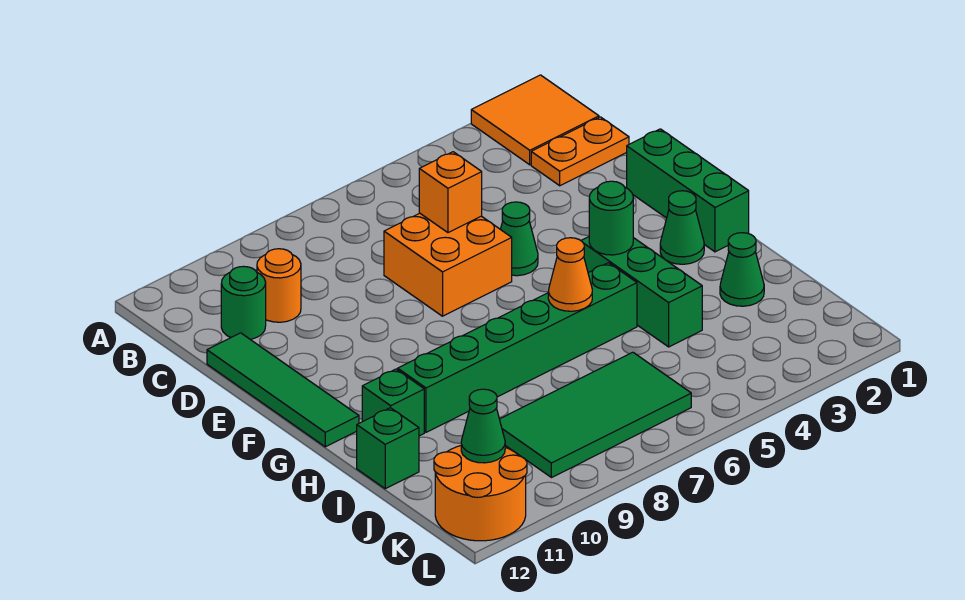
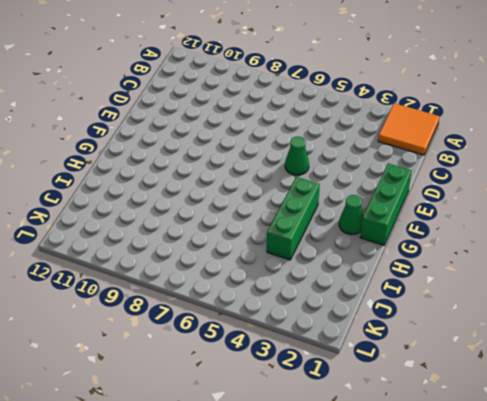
none -> orange 1x2 plate [531,117,629,186]
none -> orange 1x1 round brick [257,249,301,322]
none -> green 1x1 round brick [221,266,266,339]

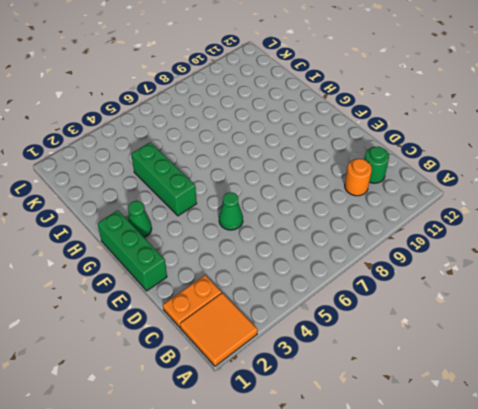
none -> orange 2x2 brick [384,213,512,316]
none -> green 1x4 tile [207,333,359,447]
none -> green 1x6 brick [398,263,637,432]

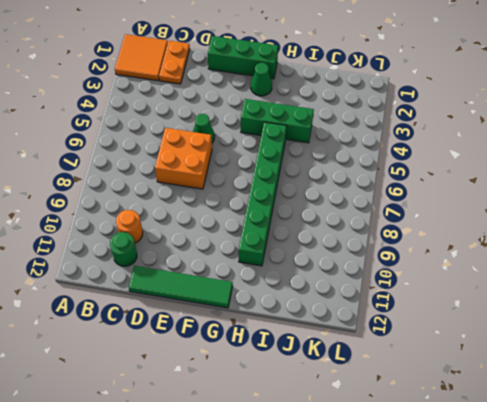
none -> green 1x1 brick [362,369,424,436]
none -> green 1x1 cone [720,233,764,306]
none -> green 1x1 brick [357,408,419,489]

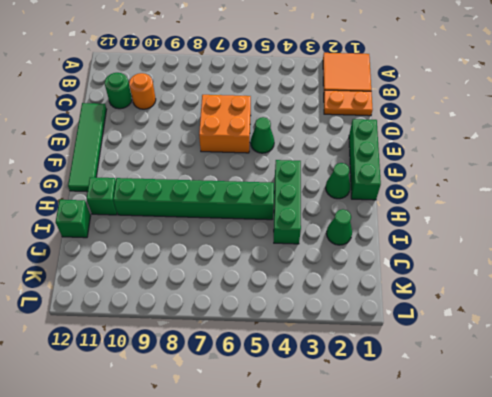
none -> green 2x4 tile [500,352,691,478]
none -> orange 2x2 round brick [434,446,527,541]
none -> orange 1x1 brick [419,152,482,233]

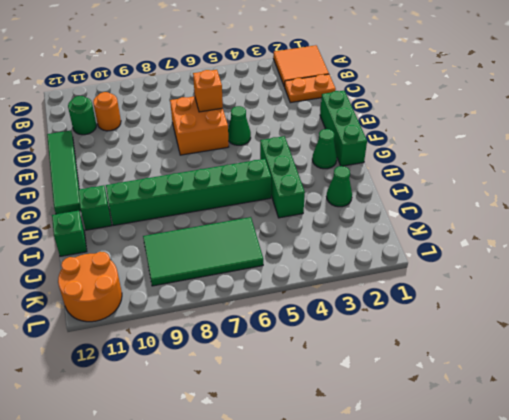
none -> green 1x1 round brick [589,181,633,255]
none -> orange 1x1 cone [548,238,592,311]
none -> green 1x1 cone [461,389,505,463]

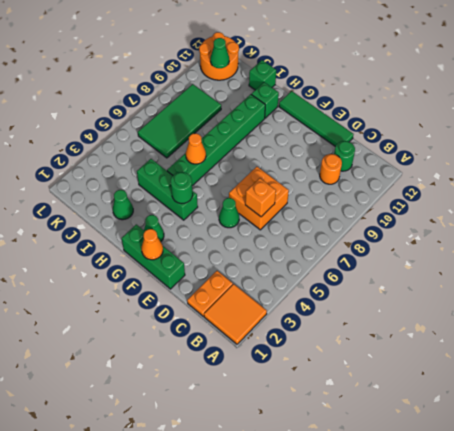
orange 1x1 cone [142,229,163,260] -> none

